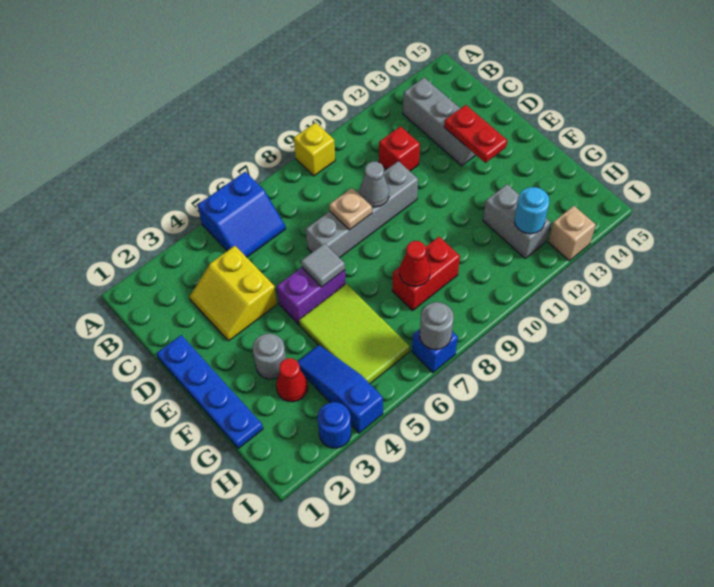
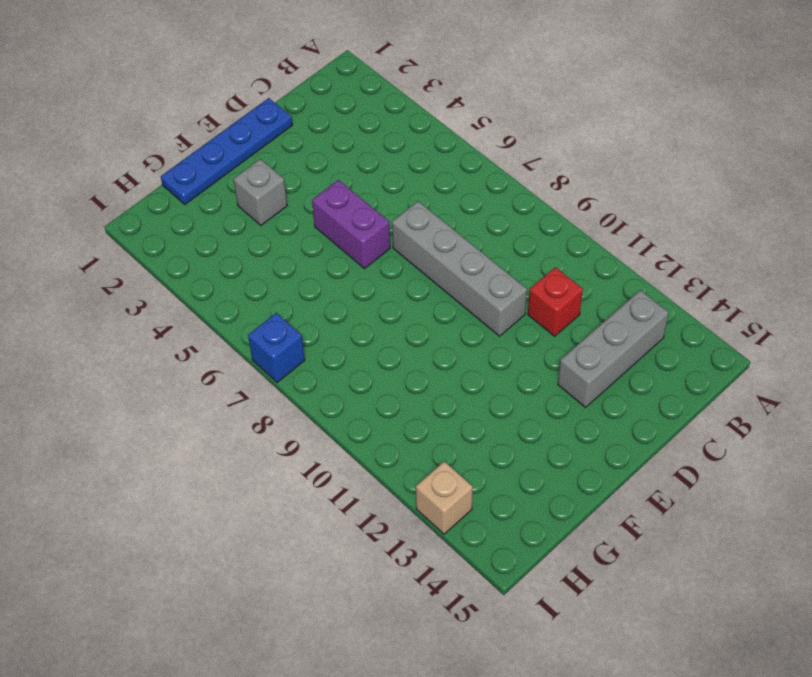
grey 1x1 brick [233,159,287,225] -> grey 1x1 round brick [253,334,286,379]
none -> blue 2x2 slope [198,172,286,257]
none -> yellow 1x1 brick [294,123,335,176]
none -> yellow 2x2 slope [190,246,277,341]

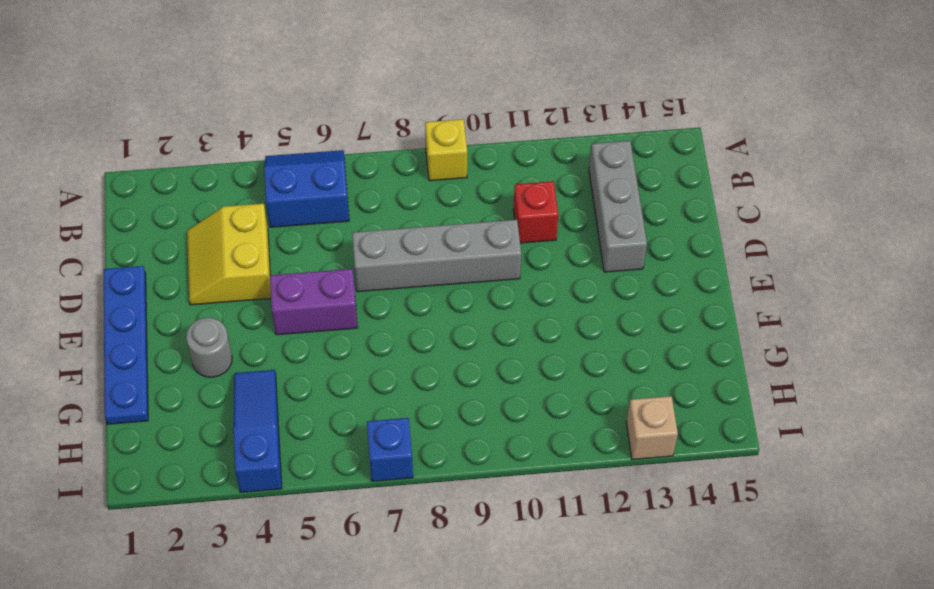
blue 2x2 slope [264,150,349,227] -> blue 2x2 slope turned to [198,172,286,257]
none -> lime 2x3 tile [299,284,410,384]
none -> red 1x1 cone [276,358,308,402]
none -> red 1x2 brick [392,237,460,310]

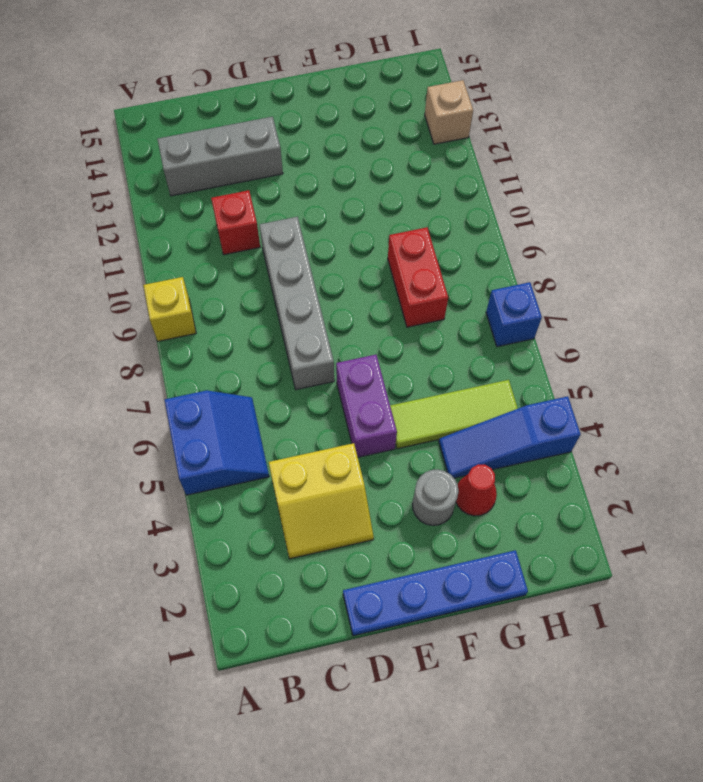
lime 1x3 tile [390,380,518,449] -> lime 2x3 tile [299,284,410,384]
none -> grey 1x2 brick [483,184,551,258]
none -> blue 1x1 round brick [318,402,351,448]
none -> tan 1x1 plate [329,188,372,230]

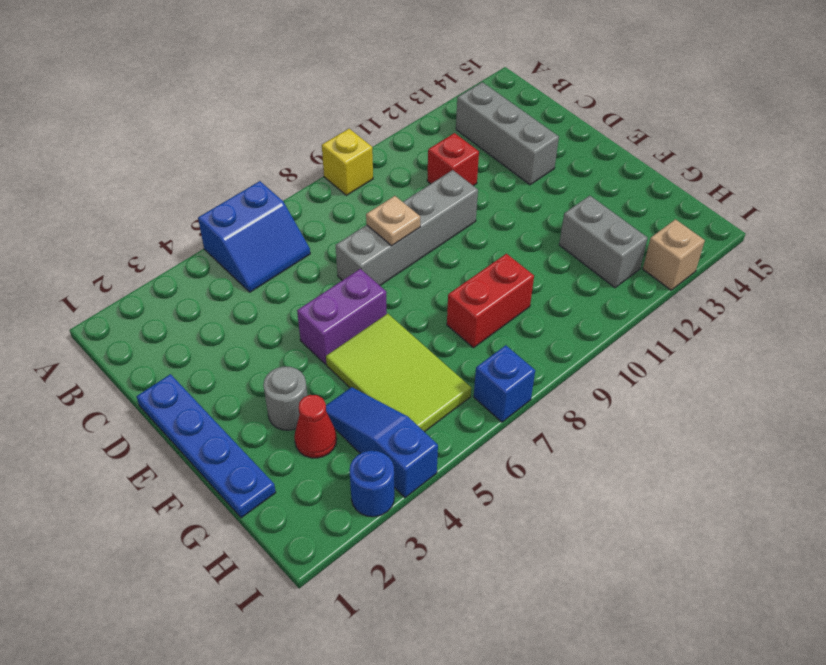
none -> yellow 2x2 slope [190,246,277,341]
none -> grey 1x1 cone [360,162,389,207]
none -> red 1x2 plate [444,105,507,163]

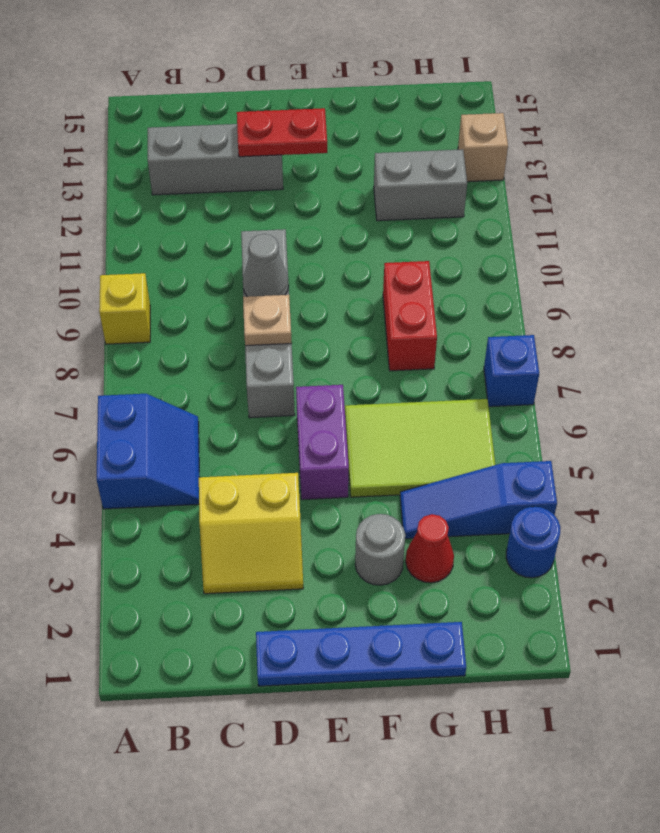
none -> red 1x1 brick [379,127,420,171]
none -> grey 1x1 tile [301,243,345,287]
none -> red 1x1 cone [399,241,430,286]

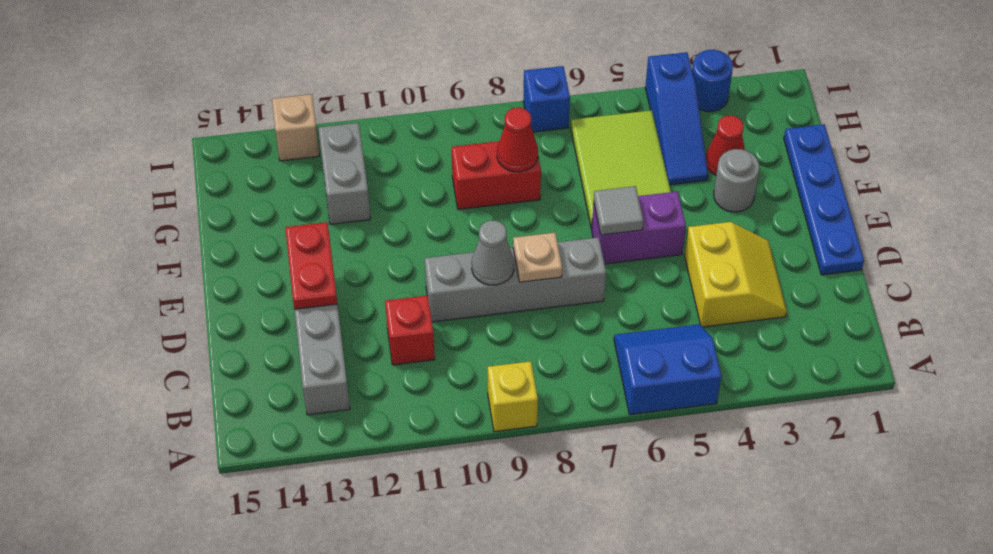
none -> cyan 1x1 round brick [515,187,549,234]
none -> grey 1x1 round brick [420,302,454,350]

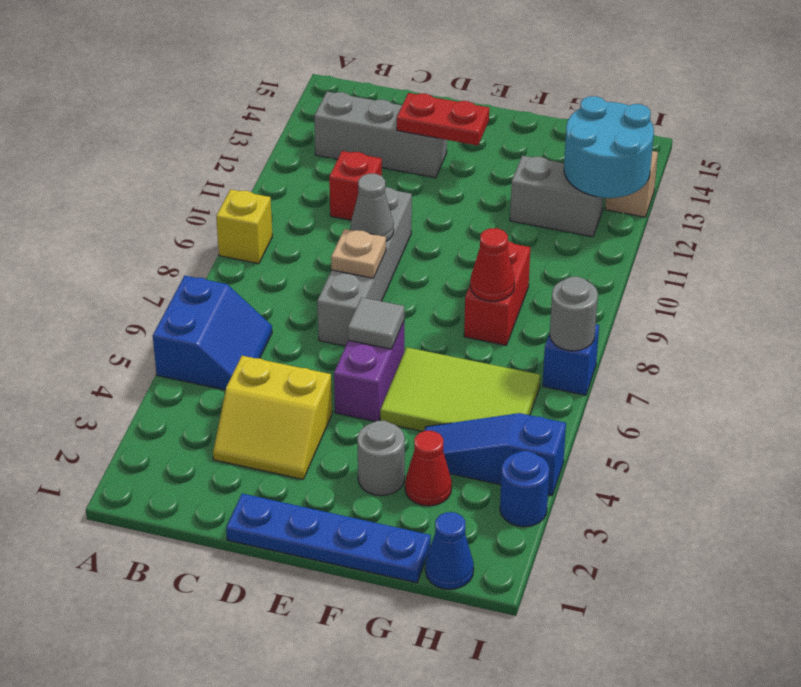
blue 1x1 cone [425,512,474,589] -> none
cyan 2x2 round brick [564,96,654,198] -> cyan 1x1 round brick [515,187,549,234]

